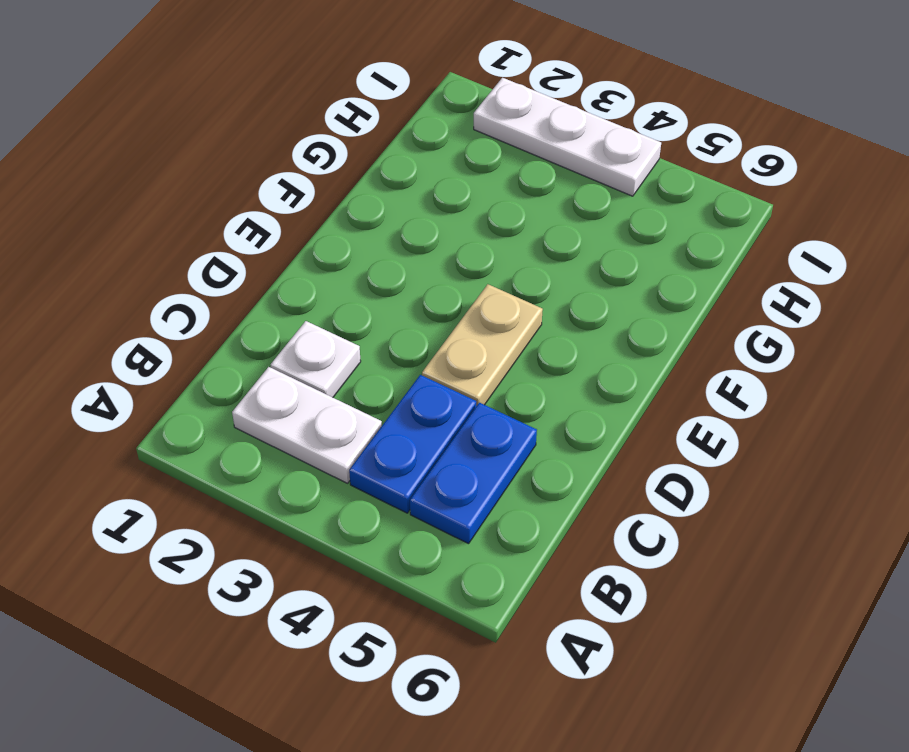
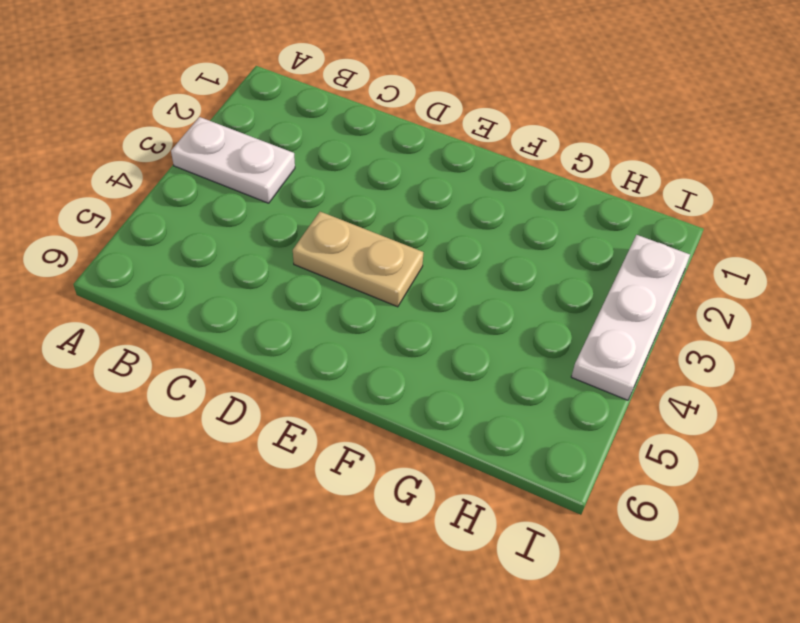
white 1x2 plate [171,117,295,203] -> white 1x2 plate turned to [232,367,382,483]
none -> blue 1x2 plate [349,375,476,513]
none -> blue 1x2 plate [410,403,537,544]

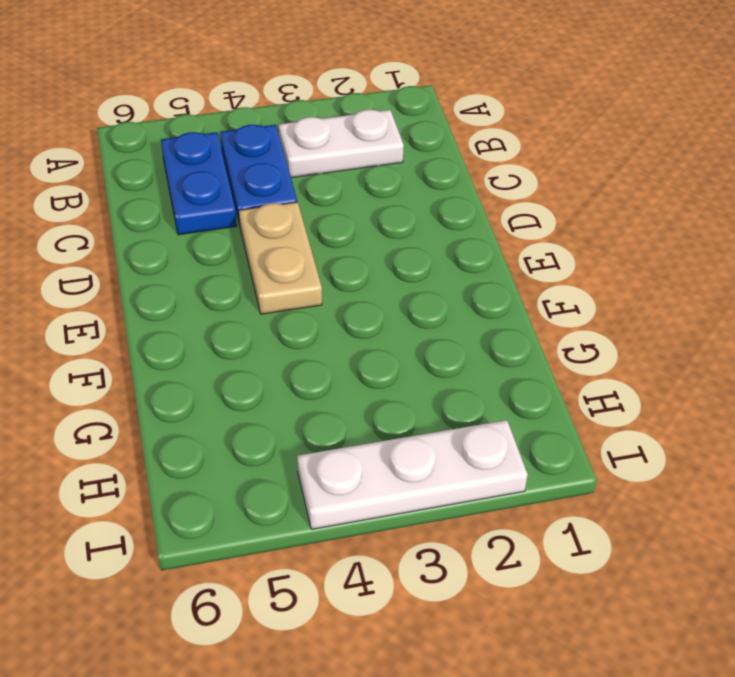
none -> white 1x1 plate [271,321,361,397]

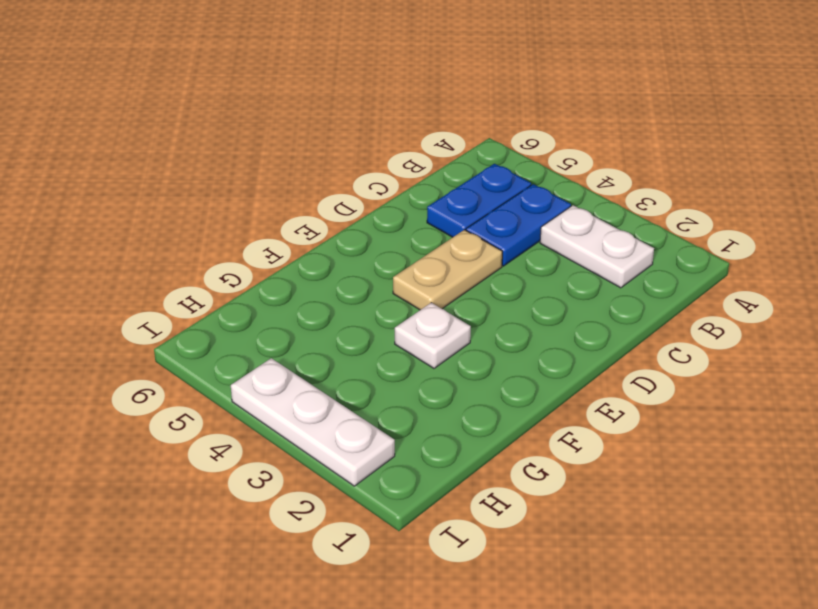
white 1x1 plate [395,303,471,368] -> white 1x1 plate moved to [271,321,361,397]

